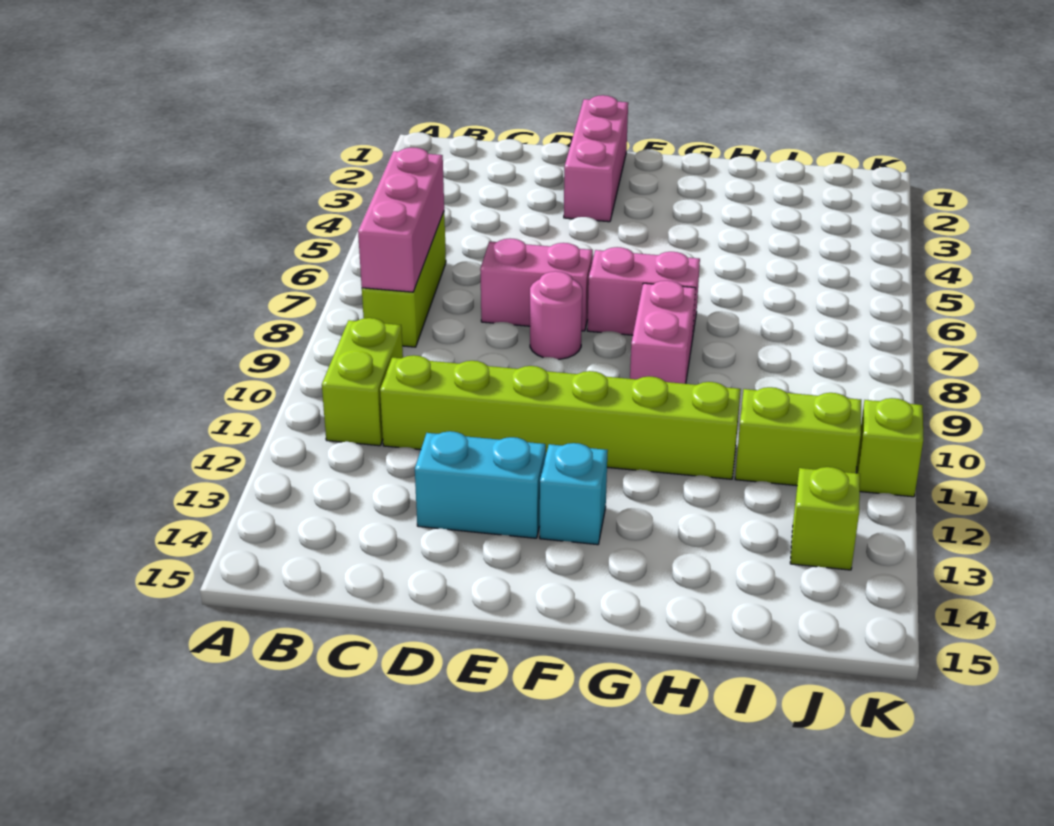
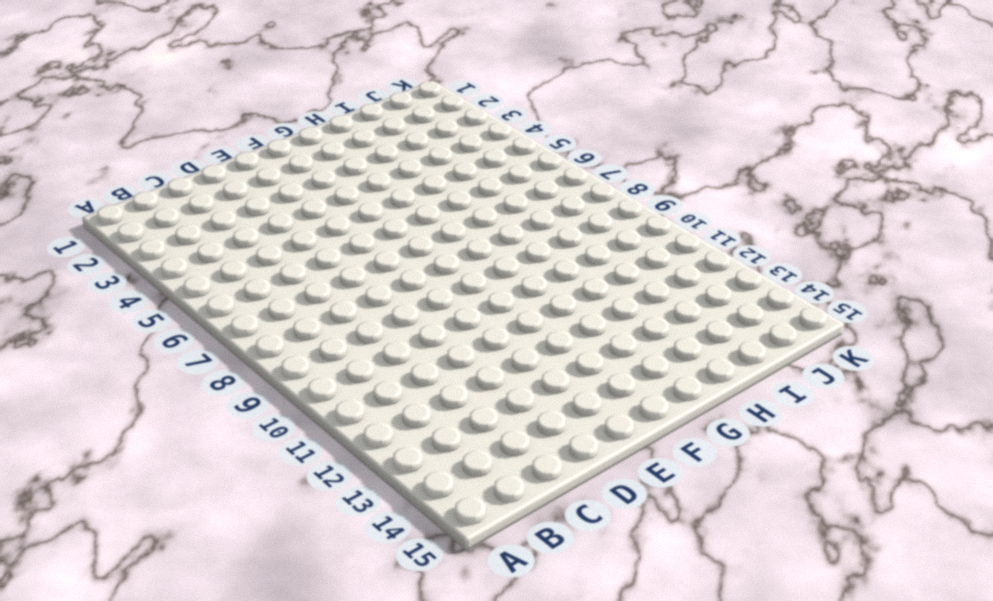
none -> lime 1x3 brick [362,212,446,347]
none -> lime 1x2 brick [322,318,403,446]
none -> lime 1x6 brick [380,355,741,479]

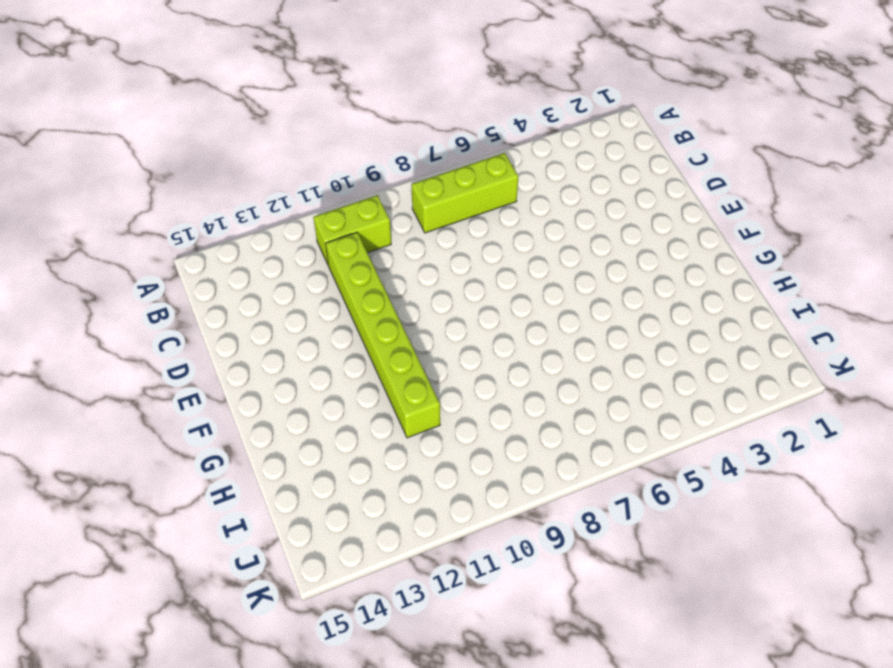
none -> pink 1x2 brick [480,239,593,331]
none -> cyan 1x2 brick [415,431,546,538]
none -> pink 1x3 brick [564,95,628,222]

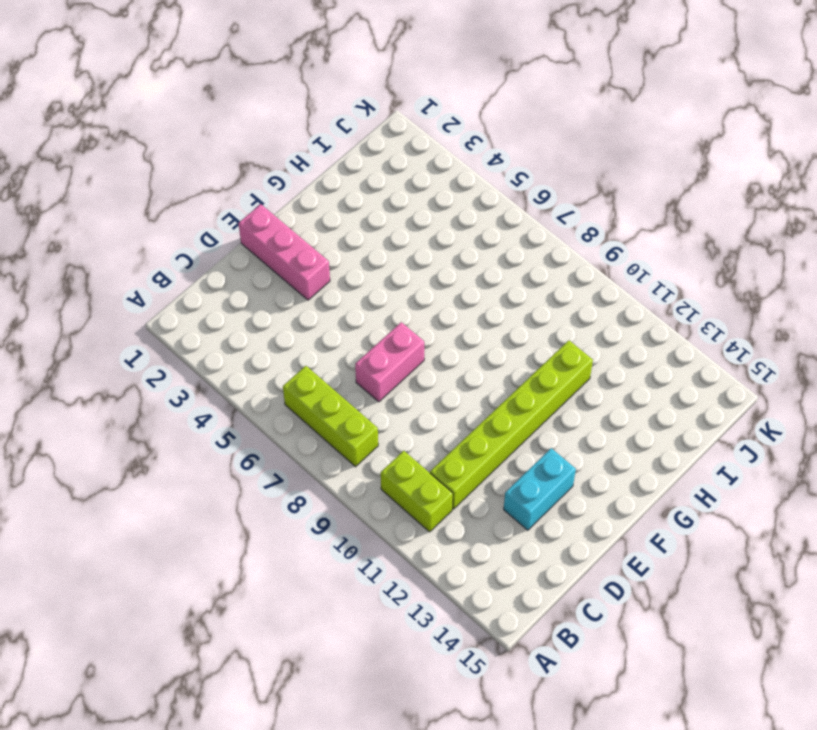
none -> pink 1x1 round brick [530,271,582,359]
none -> pink 1x2 brick [587,247,700,338]
none -> cyan 1x1 brick [540,443,608,545]

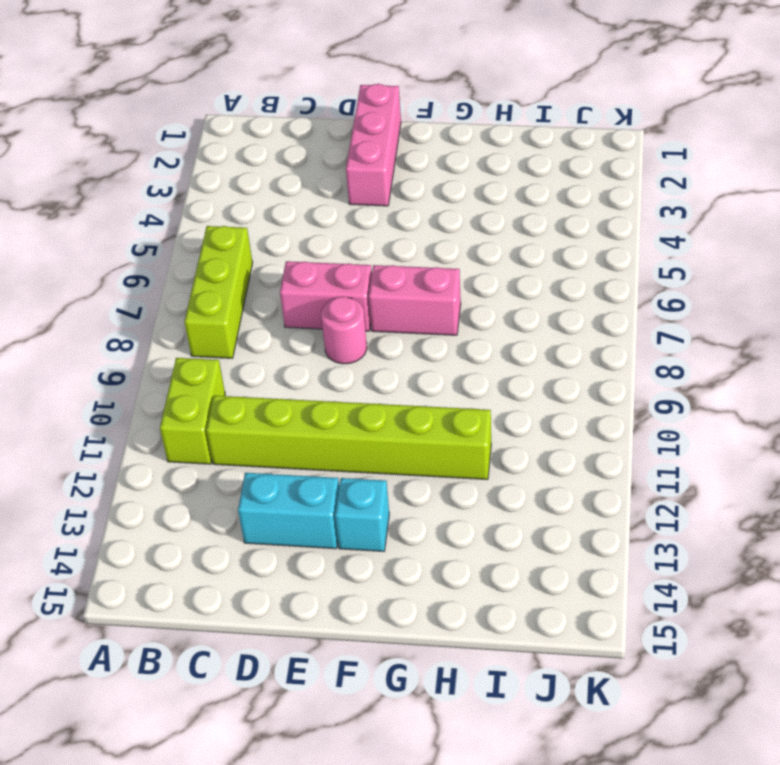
none -> pink 1x2 brick [630,281,696,384]
none -> lime 1x2 brick [735,387,861,486]
none -> lime 1x1 brick [790,467,860,570]

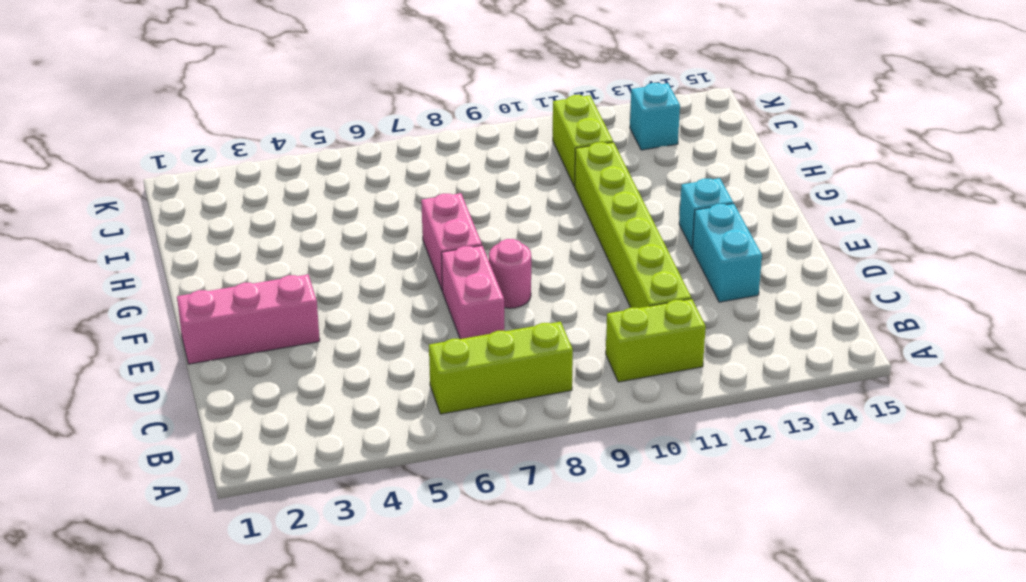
cyan 1x1 brick [630,83,680,150] -> lime 1x1 brick [790,467,860,570]
none -> pink 1x2 brick [630,281,696,384]
none -> lime 1x1 brick [857,398,923,497]
none -> pink 1x3 brick [358,148,444,292]

